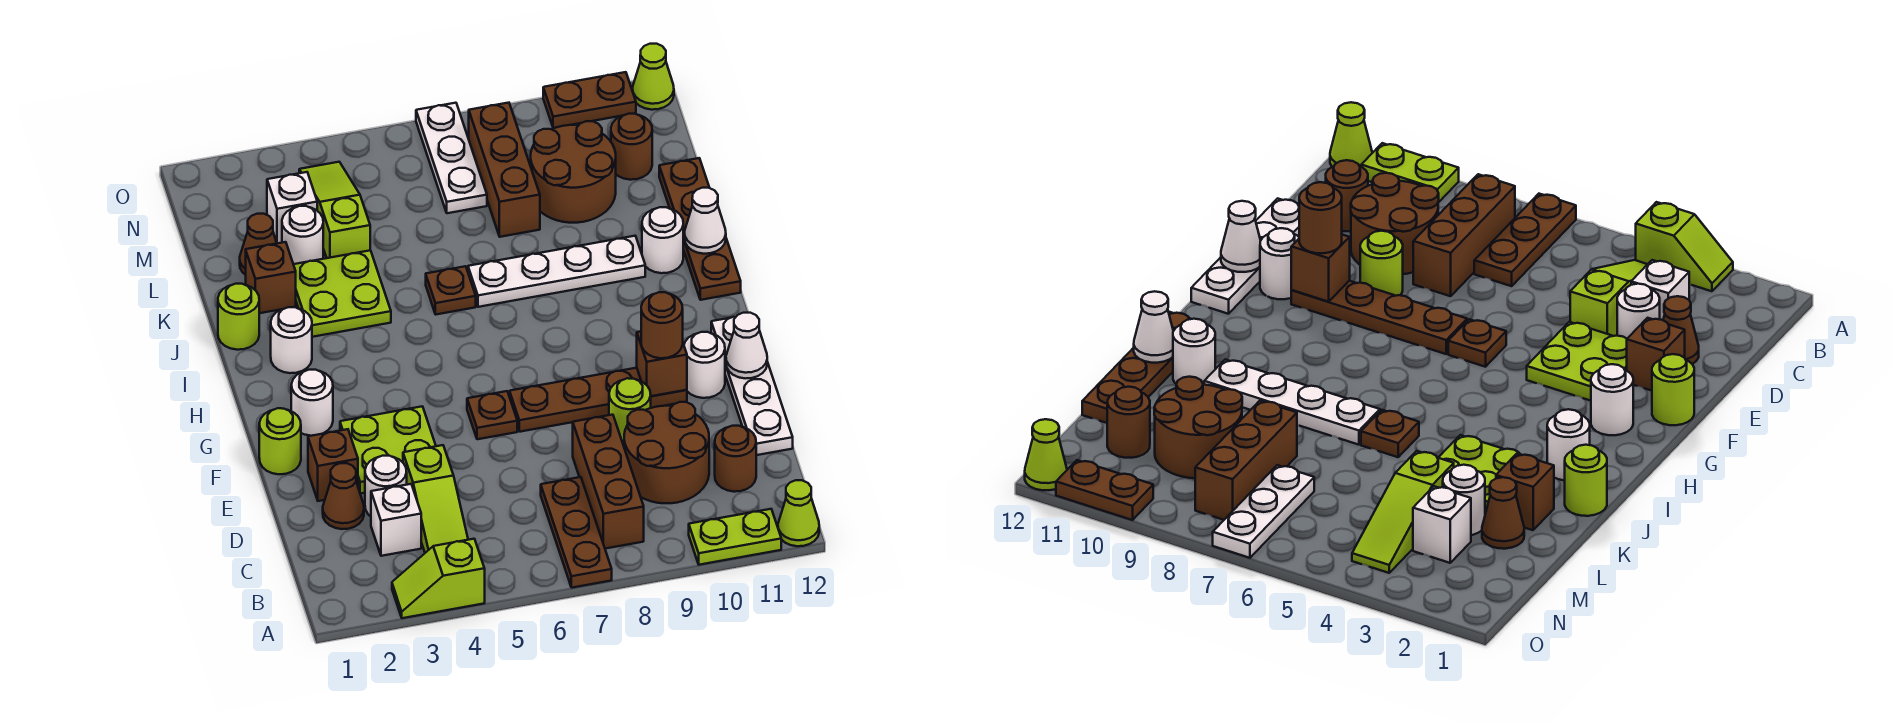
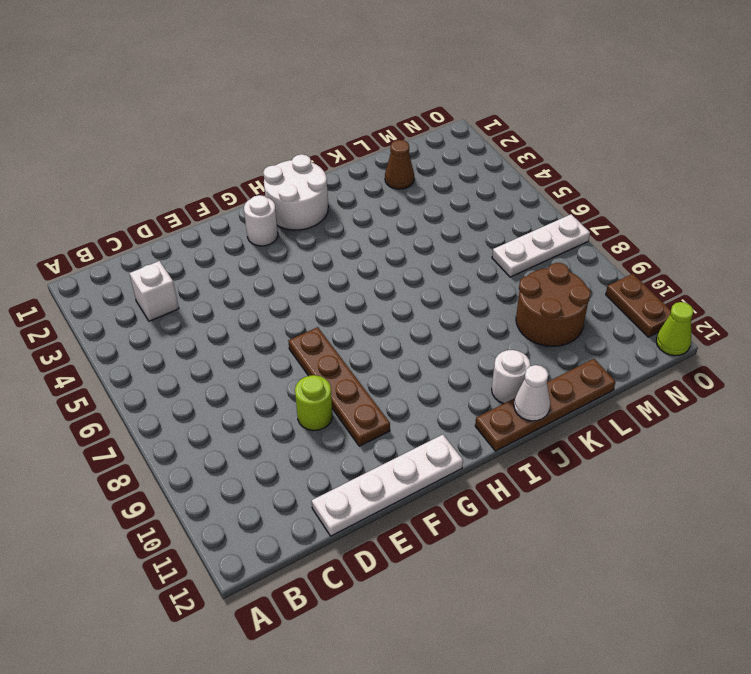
white 2x2 round brick [263,154,328,230] -> white 1x1 round brick [271,307,312,373]
none -> lime 1x2 slope [392,539,485,618]
none -> brown 1x3 plate [541,477,612,588]
none -> lime 1x2 plate [689,509,781,565]
none -> lime 1x1 cone [778,480,819,546]

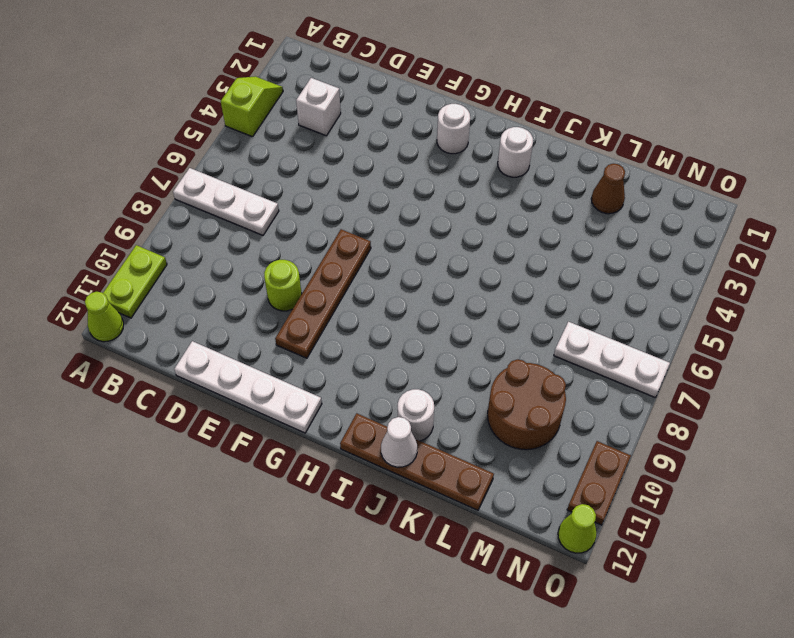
white 1x3 plate [173,168,279,235] -> brown 1x3 plate [541,477,612,588]
none -> lime 1x3 slope [403,445,468,553]
none -> brown 1x3 brick [573,415,644,549]
none -> brown 2x2 round brick [624,402,709,503]
none -> brown 1x1 round brick [715,426,756,492]

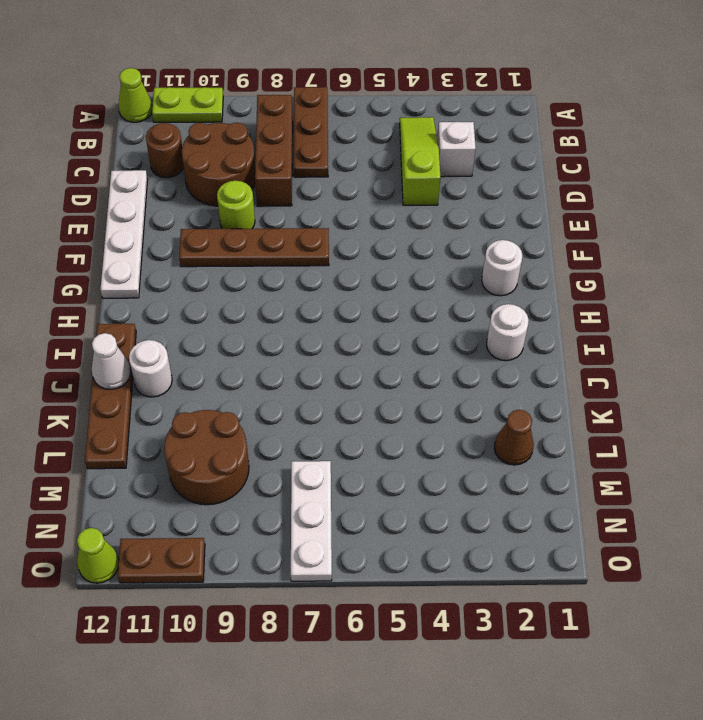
none -> lime 1x2 slope [392,539,485,618]
none -> brown 1x1 cone [323,463,364,529]
none -> white 1x1 round brick [365,456,407,516]
none -> brown 1x1 brick [308,429,358,501]

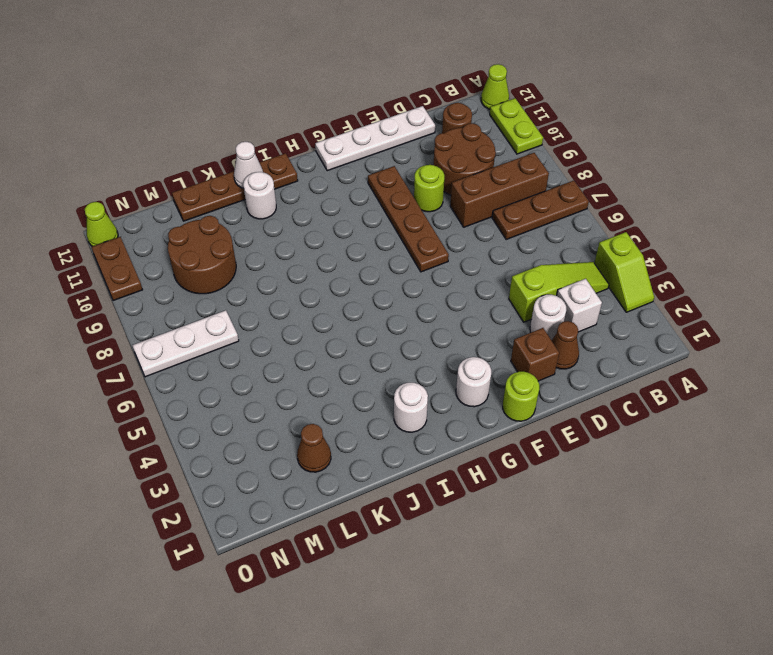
none -> lime 2x2 plate [340,406,436,494]
none -> brown 1x1 plate [467,391,517,439]
none -> white 1x1 round brick [684,332,725,398]
none -> lime 1x1 round brick [218,284,259,350]

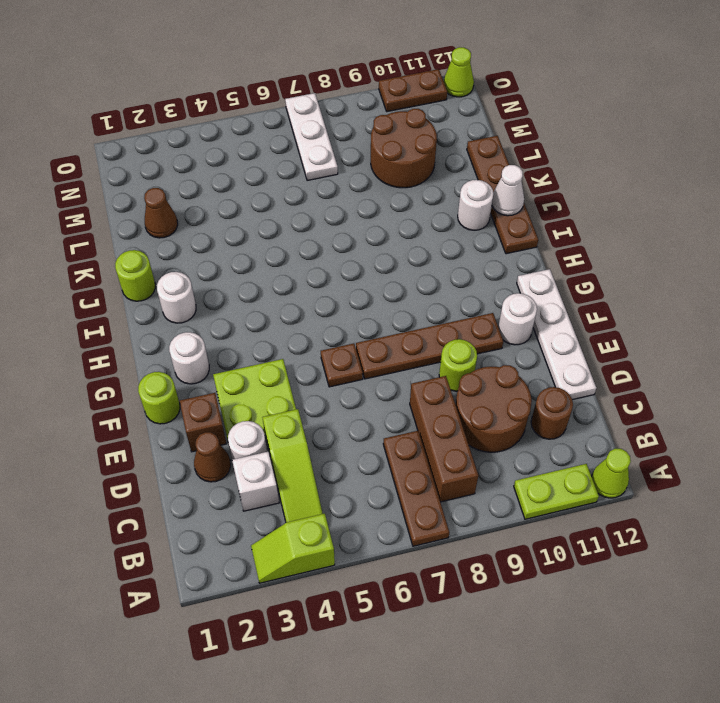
none -> lime 2x2 plate [294,250,391,337]
none -> brown 1x1 plate [426,266,476,314]
none -> white 1x4 plate [468,236,645,307]
none -> brown 1x1 brick [246,242,296,313]

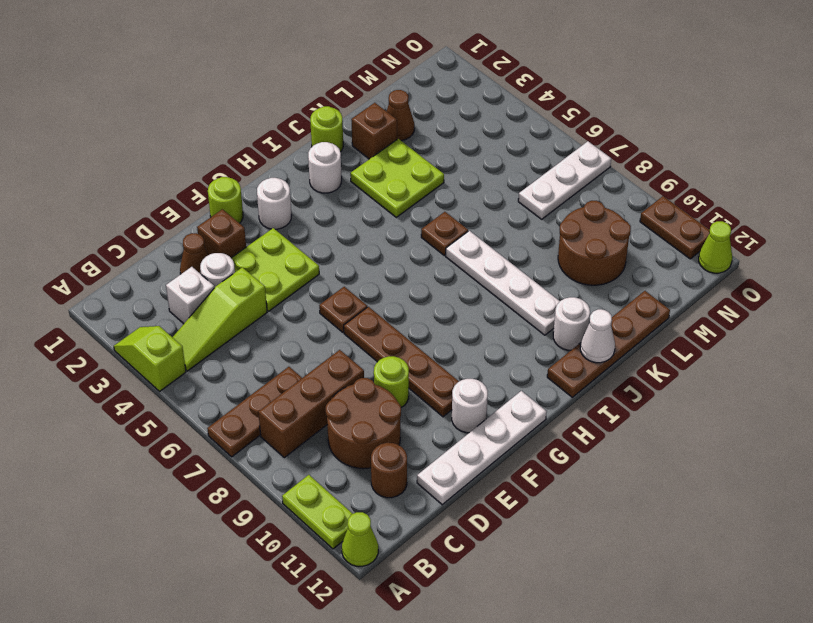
none -> white 1x1 round brick [282,206,323,264]
none -> lime 1x3 slope [299,162,370,258]
none -> brown 1x3 brick [469,103,540,237]
none -> white 1x1 brick [267,172,317,243]

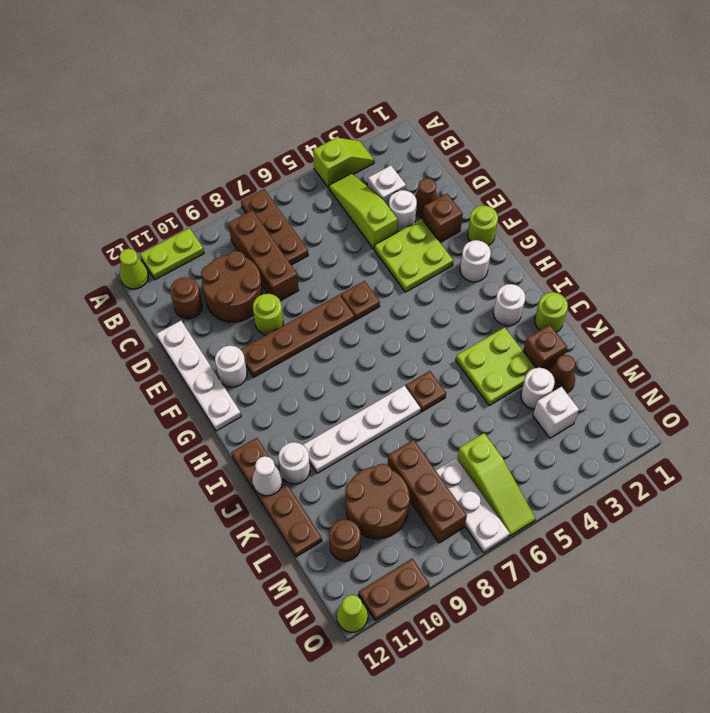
lime 1x3 slope [457,433,535,536] -> lime 1x3 slope moved to [299,162,370,258]
none -> brown 1x1 brick [637,331,687,396]
none -> white 1x1 cone [726,313,767,379]
none -> brown 1x1 round brick [641,292,683,358]

